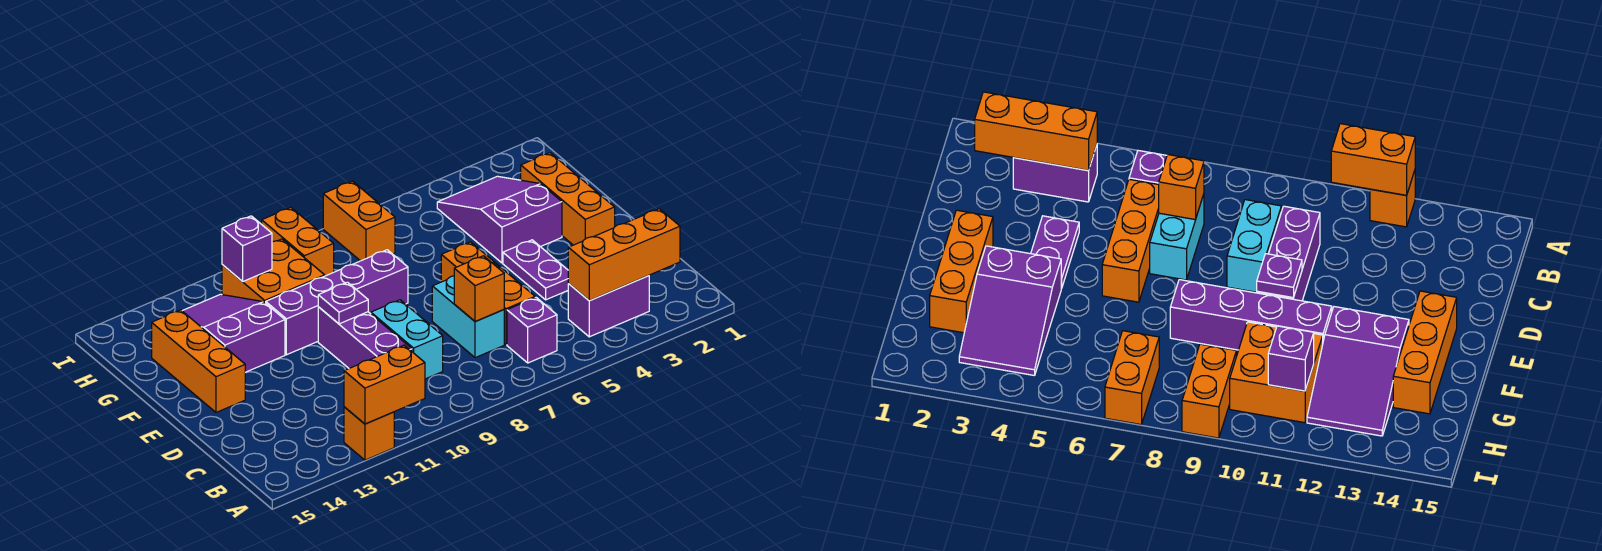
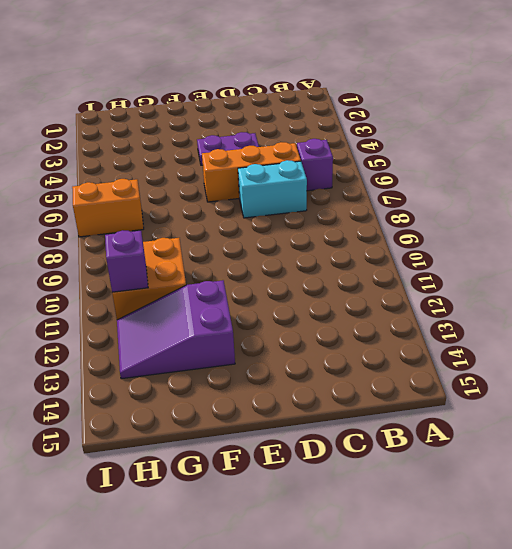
none -> orange 1x1 brick [344,407,394,460]
none -> purple 1x2 brick [568,275,649,337]
none -> cyan 1x2 brick [371,300,443,379]

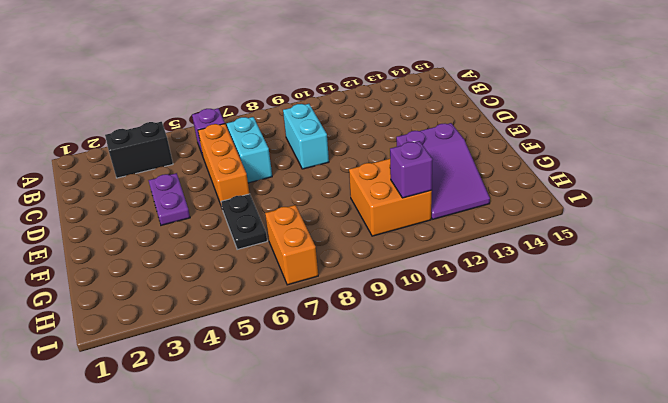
black 1x2 brick [105,122,173,178] -> purple 1x2 brick [568,275,649,337]
black 1x2 plate [221,194,267,250] -> none
none -> orange 1x1 brick [344,407,394,460]
none -> purple 1x3 brick [318,307,412,368]
none -> orange 1x3 brick [521,153,615,245]

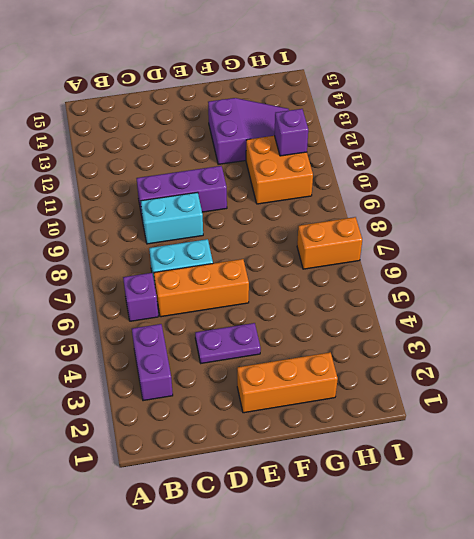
none -> orange 1x1 brick [344,407,394,460]
none -> orange 1x3 brick [152,310,246,412]
none -> purple 2x3 slope [437,176,562,263]

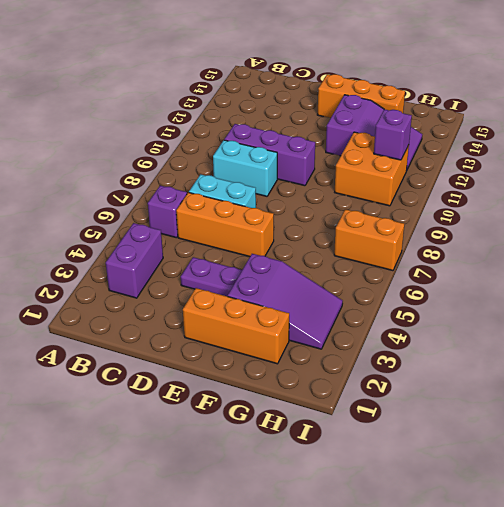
none -> orange 1x1 brick [344,407,394,460]
none -> purple 1x4 brick [266,250,408,355]
none -> orange 1x2 brick [262,208,334,276]

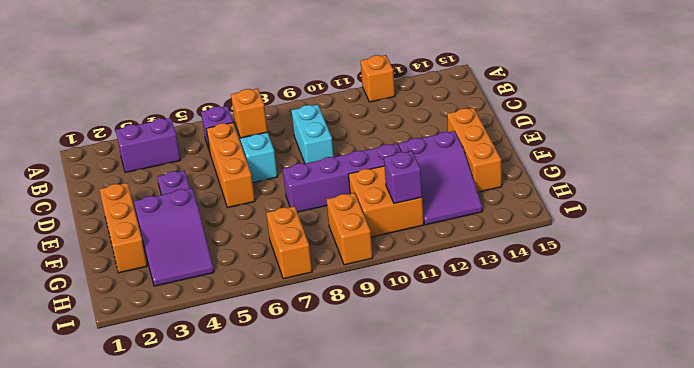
none -> purple 1x3 brick [318,307,412,368]
none -> orange 1x2 brick [344,345,425,424]
none -> orange 1x3 brick [568,209,680,300]

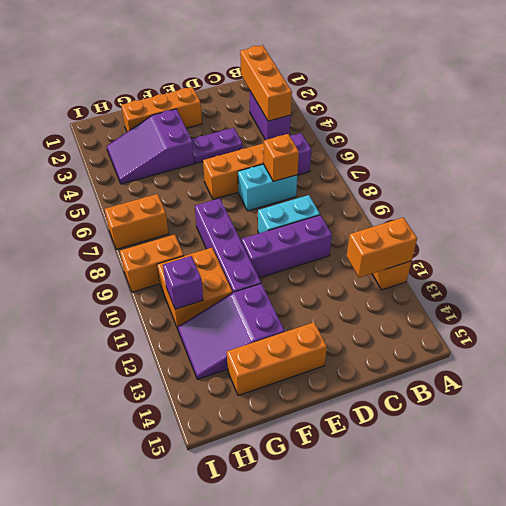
orange 1x2 brick [346,217,417,278] -> orange 1x2 brick turned to [344,345,425,424]
none -> purple 1x1 plate [318,282,368,324]

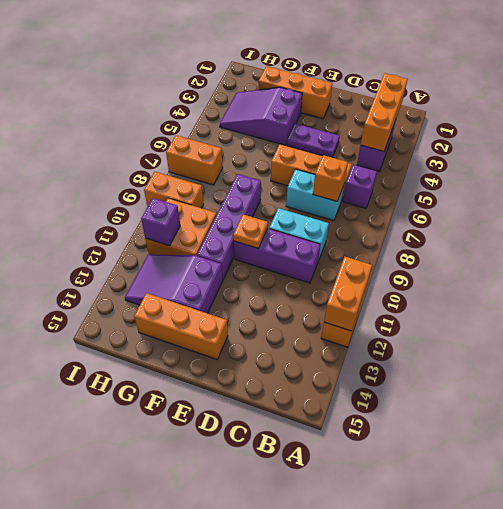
orange 1x1 plate [233,214,268,248] -> purple 1x1 plate [318,282,368,324]

